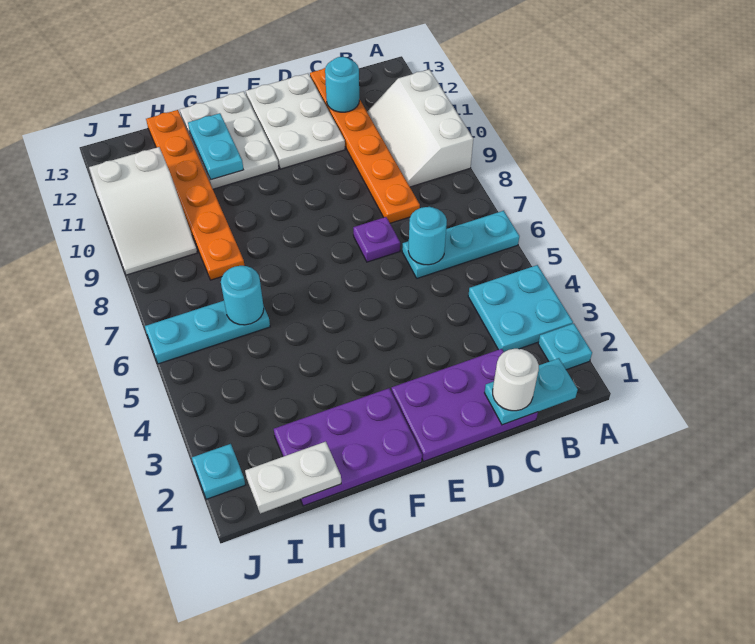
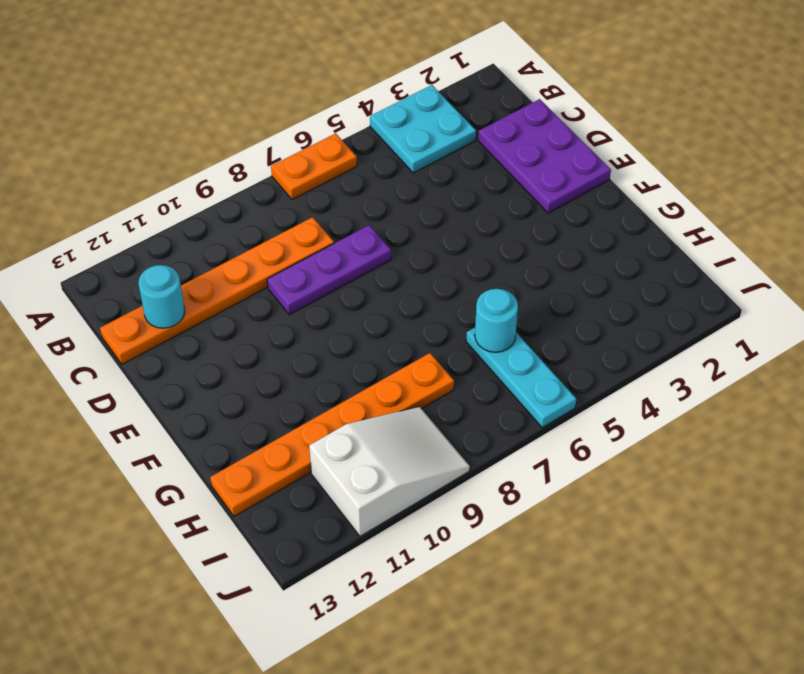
orange 1x2 plate [271,133,357,200] -> cyan 1x3 plate [402,211,519,278]
purple 1x3 plate [267,225,391,315] -> purple 1x1 plate [353,217,400,262]
none -> cyan 1x1 plate [538,323,592,370]
none -> white 2x3 slope [367,69,473,187]
none -> white 2x3 plate [246,73,345,169]

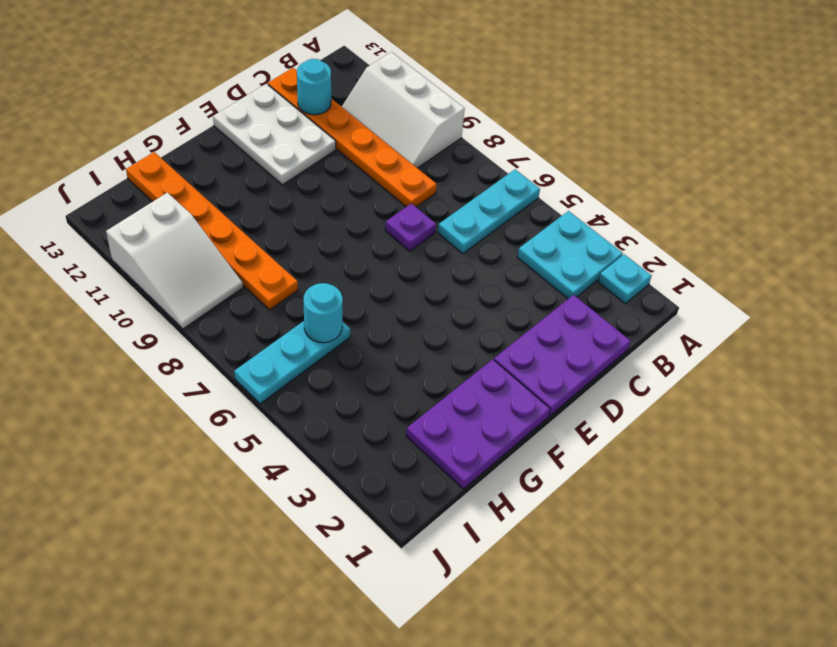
none -> white 2x3 plate [180,91,279,189]
none -> cyan 1x1 plate [192,444,245,499]
none -> cyan 1x2 plate [485,358,578,425]

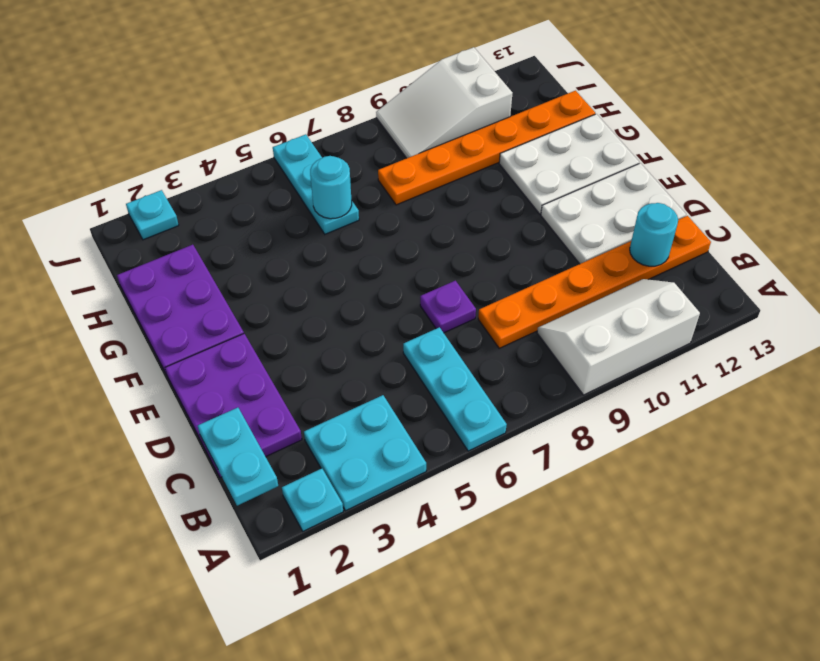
none -> cyan 1x1 round brick [408,207,447,265]
none -> cyan 1x2 plate [188,113,243,180]
none -> white 1x2 plate [245,442,341,514]

